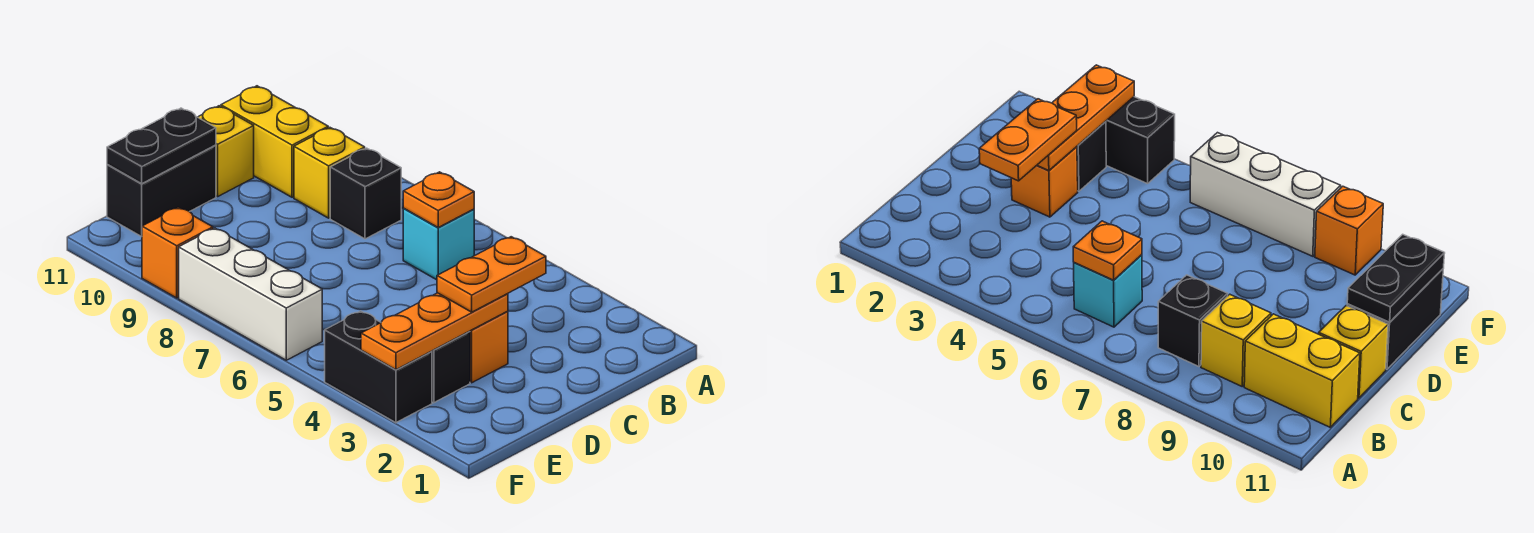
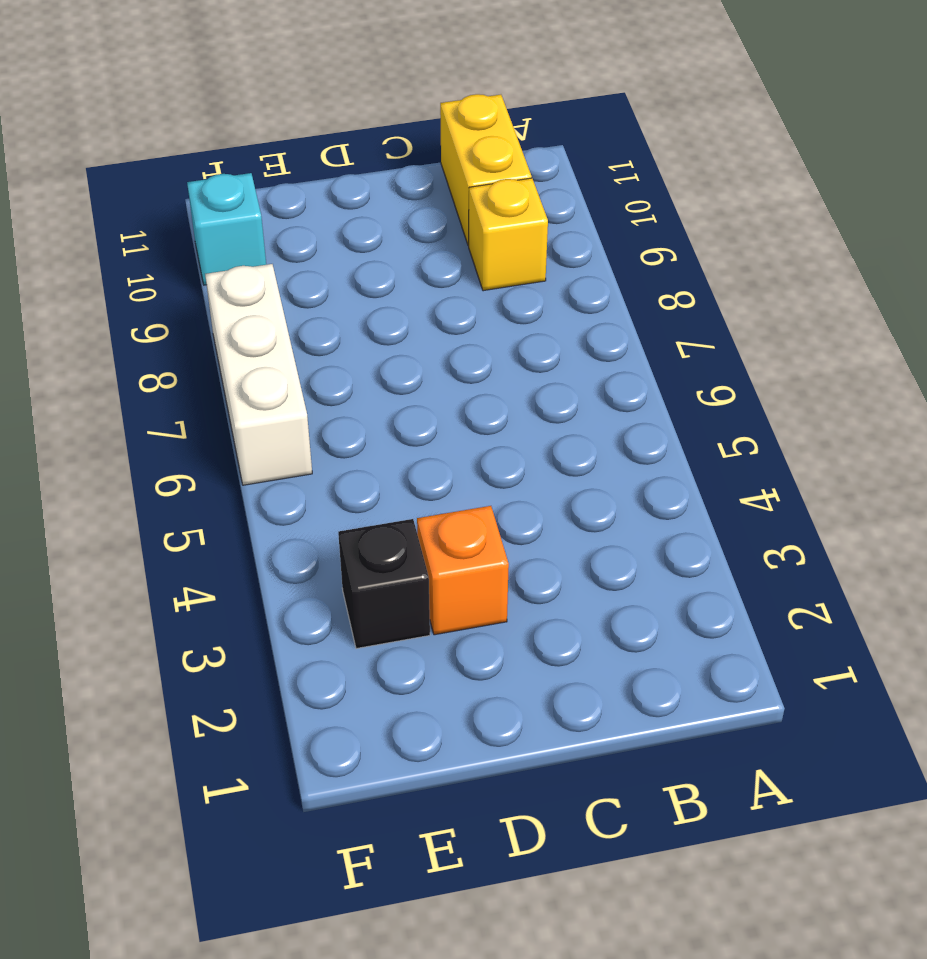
cyan 1x1 brick [187,173,266,285] -> cyan 1x1 brick moved to [403,209,474,280]
none -> black 1x1 brick [330,148,401,239]
none -> yellow 1x1 brick [198,106,254,197]
none -> black 1x2 brick [107,145,216,236]

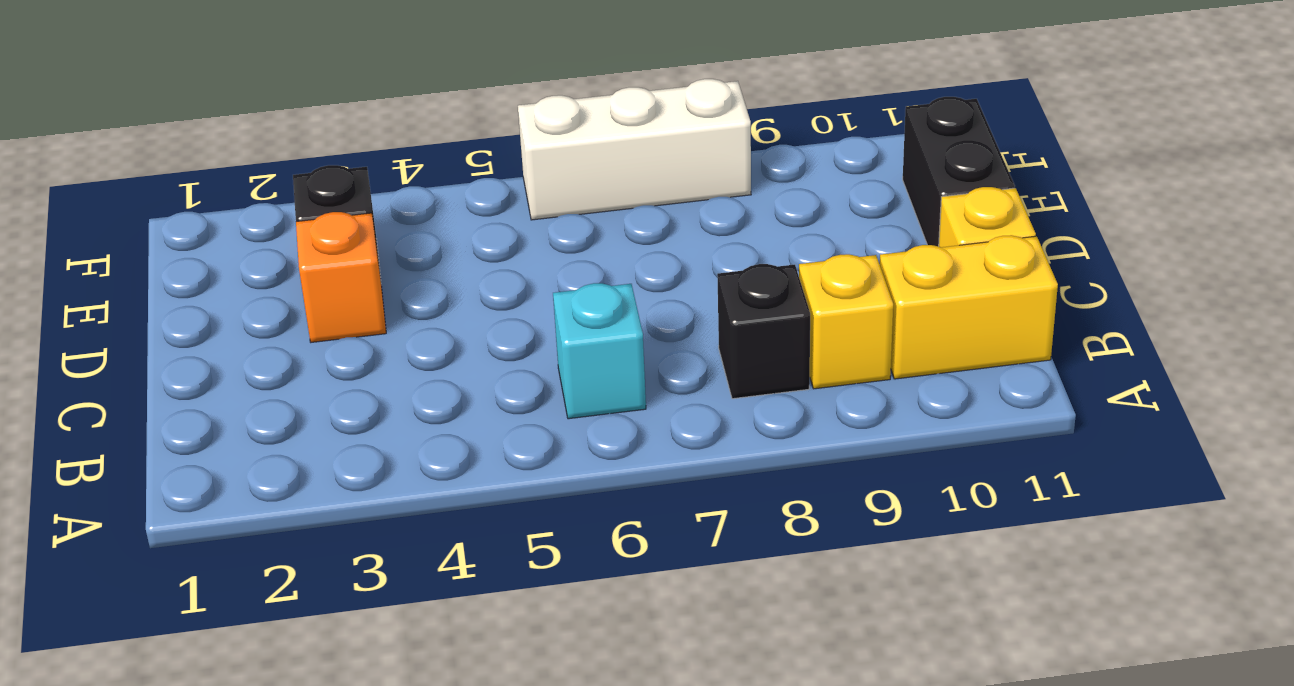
none -> black 1x2 brick [325,311,432,423]
none -> orange 1x1 brick [142,207,213,298]
none -> orange 1x1 plate [403,172,474,227]

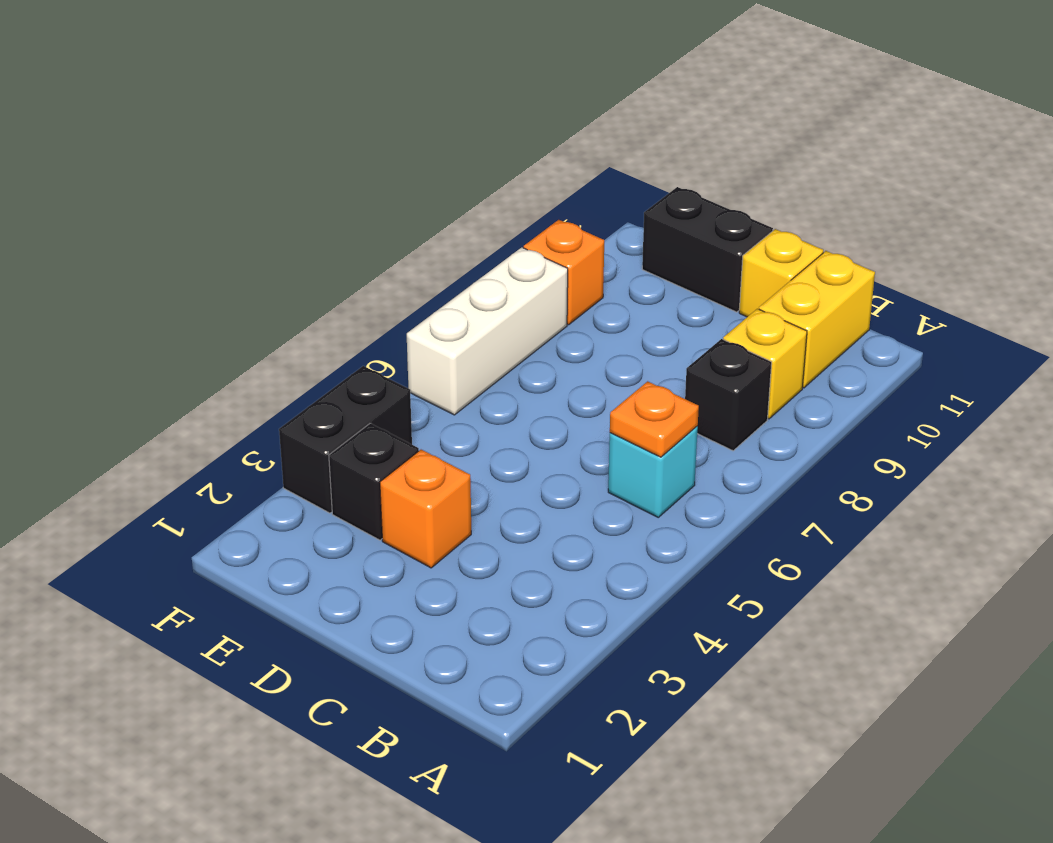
none -> orange 1x3 plate [361,293,508,370]
none -> black 1x2 plate [107,108,216,184]
none -> orange 1x2 plate [437,237,546,312]

